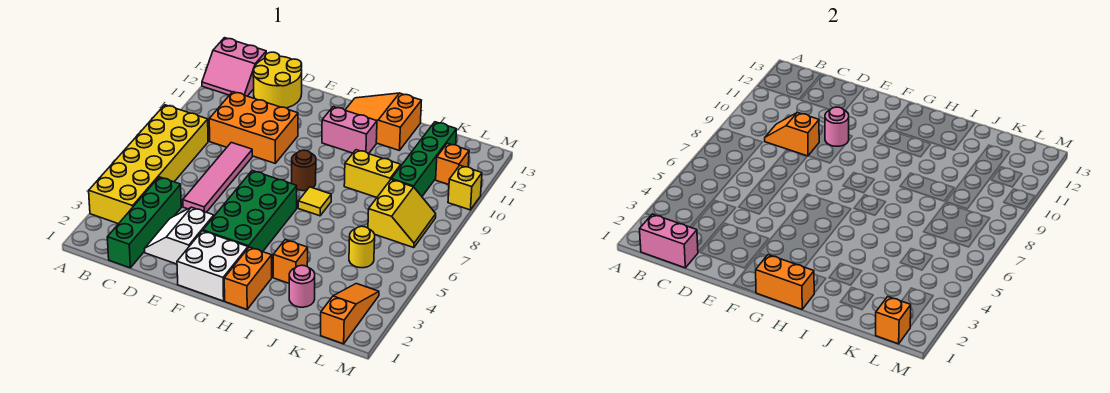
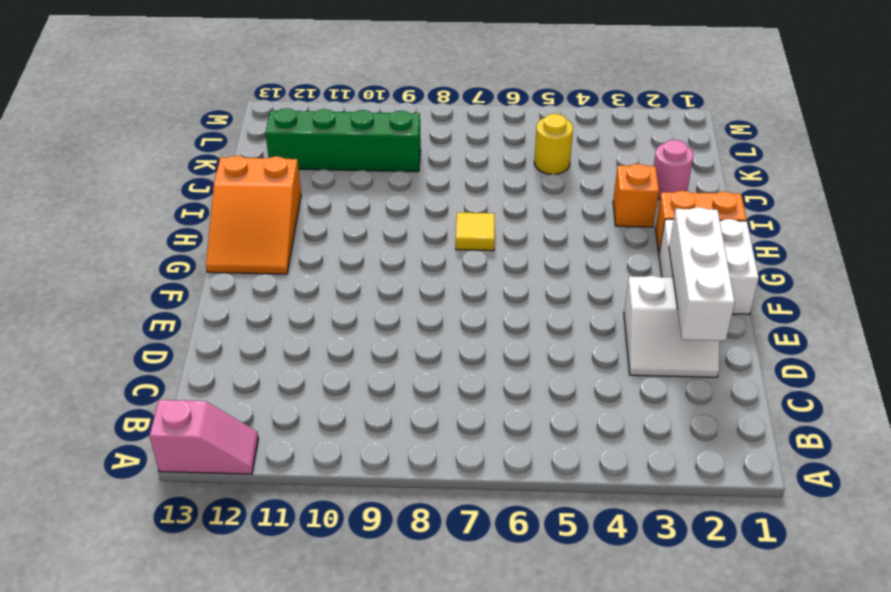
pink 1x2 slope [150,400,259,474] -> pink 2x2 slope [202,38,266,96]
white 1x3 brick [669,207,735,341] -> none
none -> yellow 2x6 brick [89,105,208,224]
none -> green 1x4 brick [107,177,181,268]
none -> orange 2x3 brick [209,92,298,163]

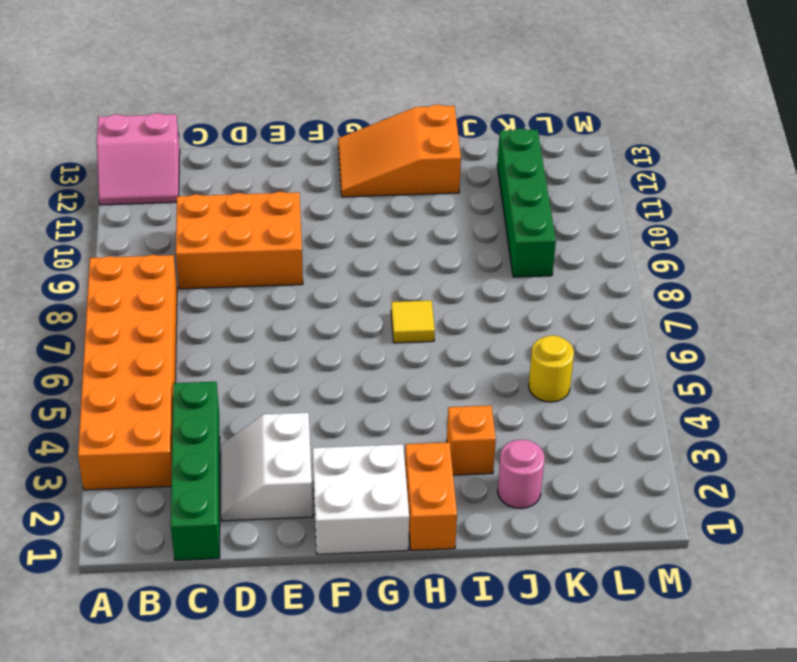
orange 2x6 brick [78,255,177,490] -> yellow 2x6 brick [89,105,208,224]
none -> yellow 2x2 round brick [253,52,302,108]
none -> pink 1x4 tile [183,142,252,212]
none -> green 2x4 brick [203,171,297,252]

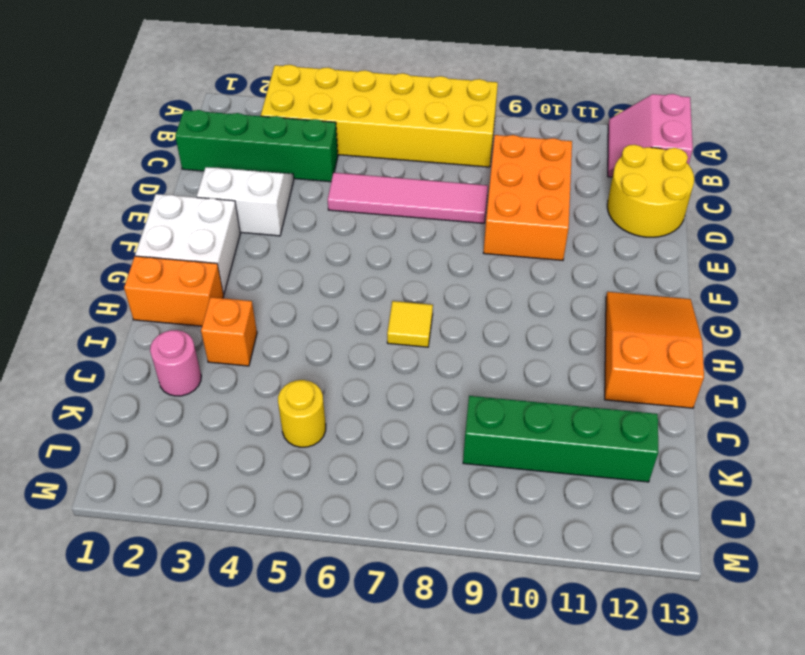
none -> green 2x4 brick [203,171,297,252]
none -> brown 1x1 round brick [292,150,316,191]
none -> pink 1x2 brick [322,107,377,154]

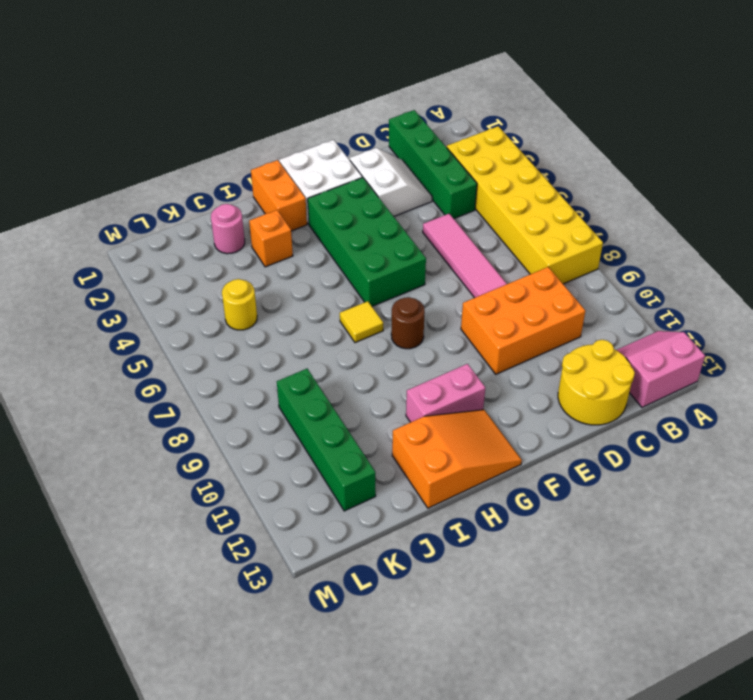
none -> yellow 1x2 brick [344,150,401,198]
none -> yellow 2x2 slope [368,180,436,248]
none -> orange 1x3 slope [321,283,379,344]

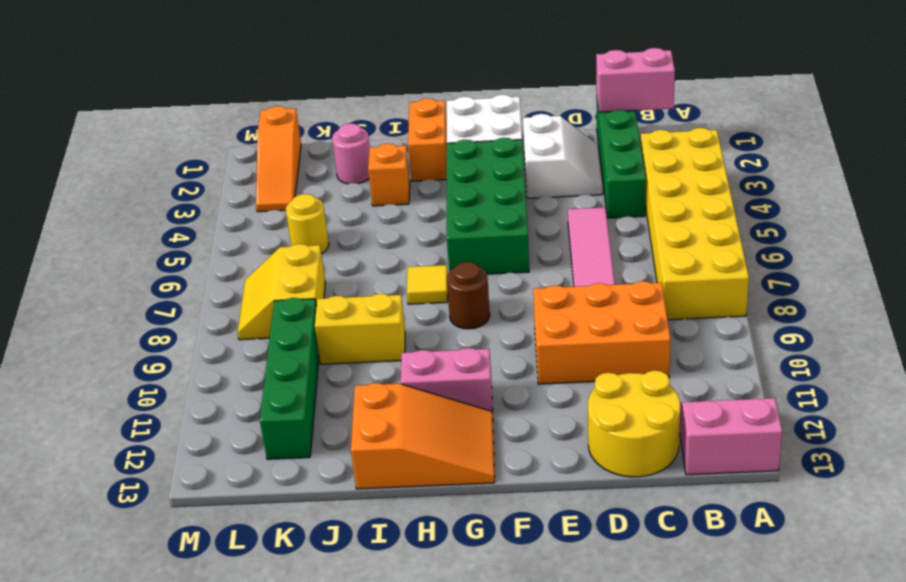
none -> orange 1x1 brick [436,143,469,185]
none -> yellow 1x1 brick [448,166,482,210]
none -> orange 1x2 slope [765,112,819,156]

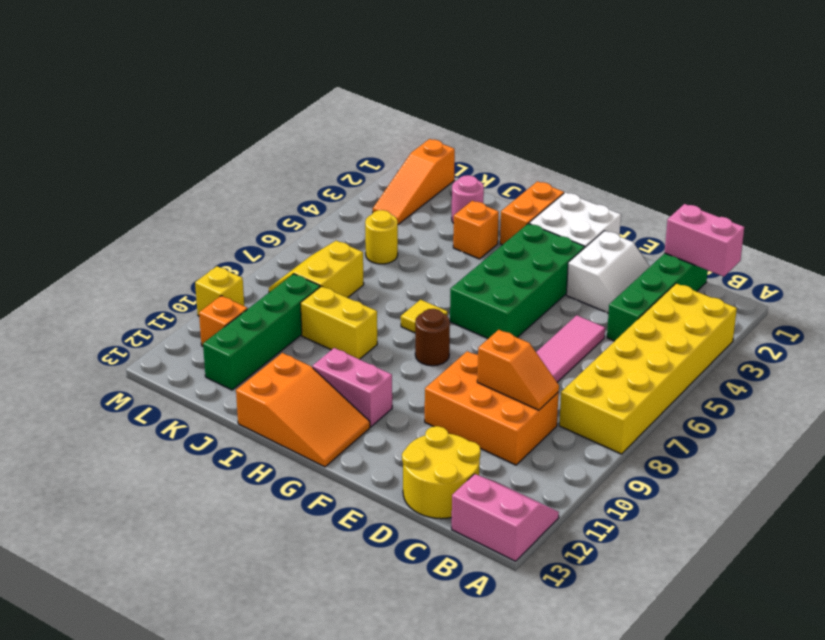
none -> pink 1x1 round brick [825,107,849,146]
none -> orange 1x2 brick [756,255,814,309]
none -> orange 1x1 brick [876,297,911,344]

